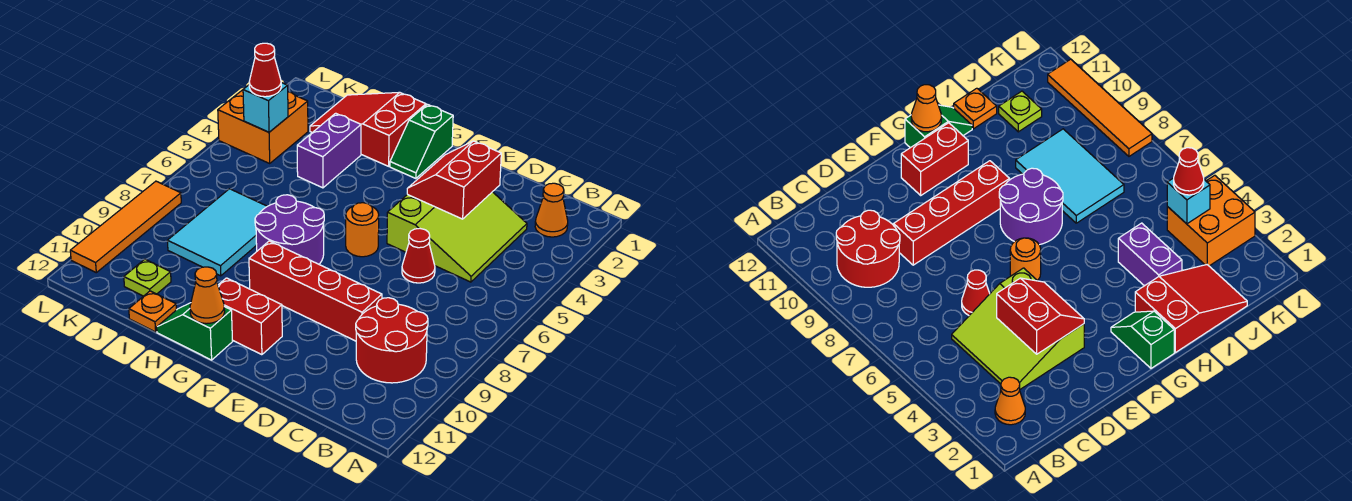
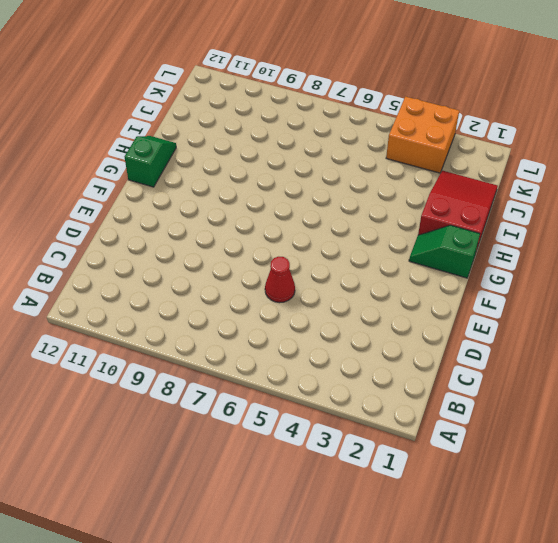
none -> orange 1x1 cone [535,183,568,237]
none -> red 2x2 round brick [356,298,428,383]
none -> lime 3x3 slope [387,192,527,282]

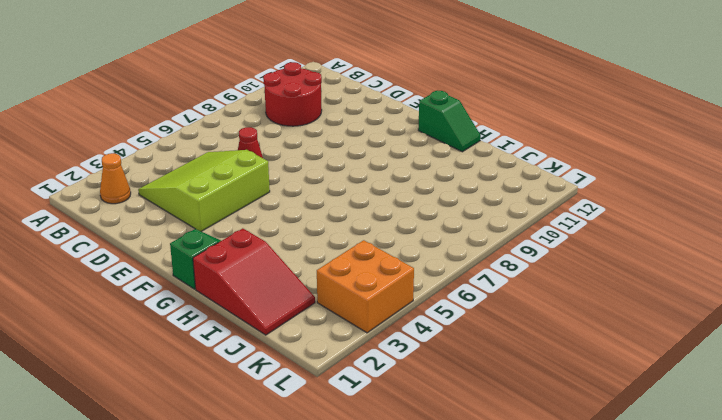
none -> red 1x4 brick [249,241,382,341]
none -> orange 1x1 round brick [346,203,379,257]
none -> red 1x2 brick [218,278,282,355]

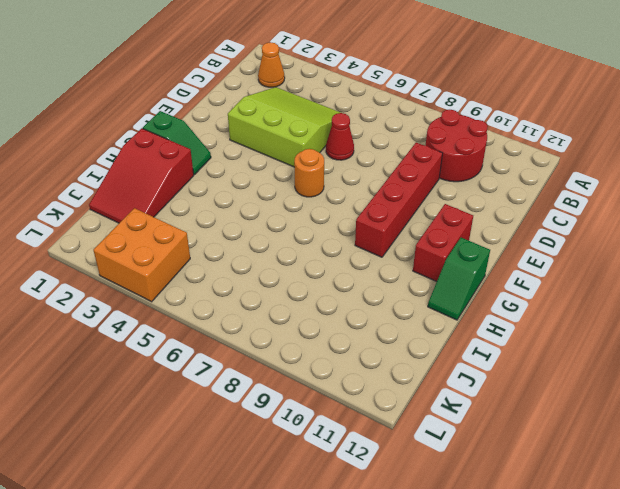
none -> purple 2x2 round brick [255,195,324,264]
none -> purple 1x2 brick [297,113,361,188]
none -> cyan 2x3 tile [167,189,267,276]

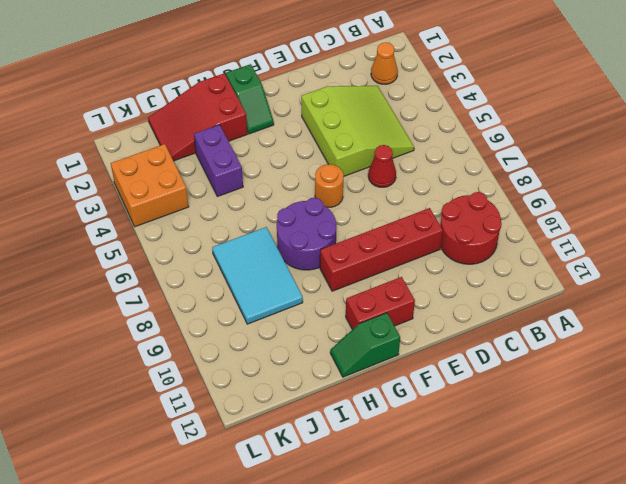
none -> orange 1x1 plate [129,291,176,332]
none -> lime 1x1 plate [124,259,171,296]
none -> orange 1x4 tile [70,181,181,273]

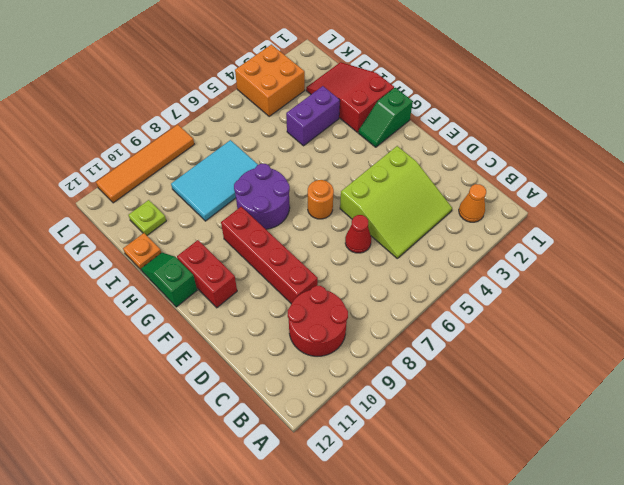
none -> red 2x2 slope [407,141,501,219]
none -> orange 1x1 cone [190,267,225,324]
none -> cyan 1x1 brick [243,83,288,132]

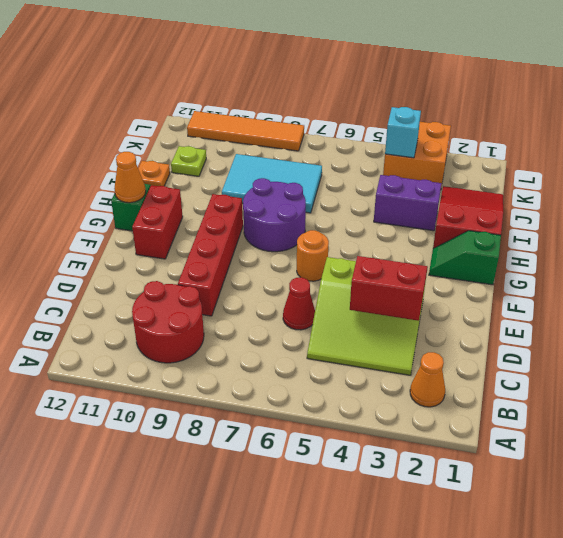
none -> red 1x1 cone [249,43,281,97]

